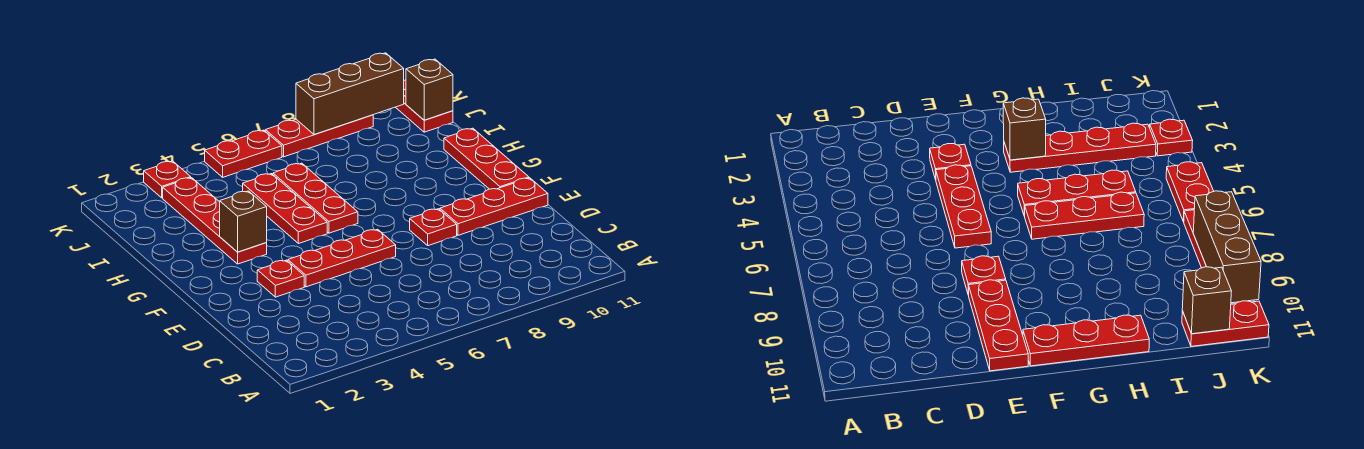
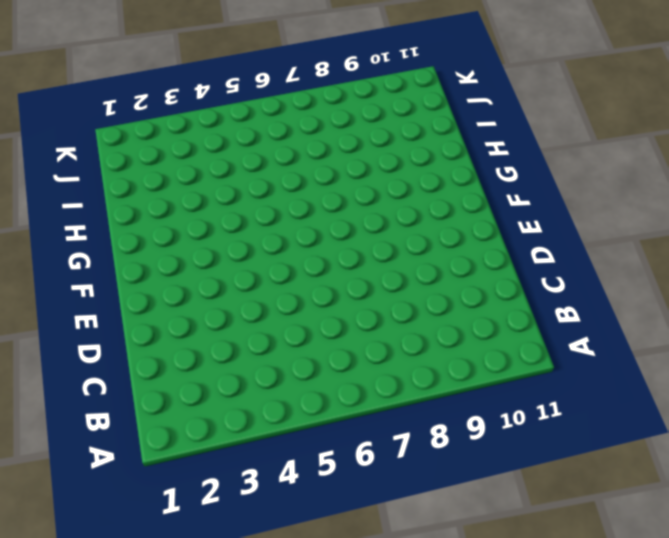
none -> red 1x1 plate [257,260,304,297]
none -> red 1x3 plate [288,229,396,287]
none -> red 1x1 plate [410,209,457,246]

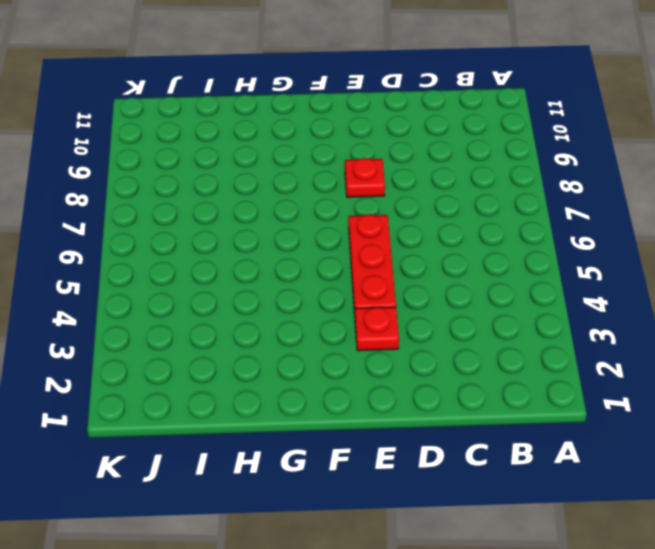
none -> red 1x3 plate [440,178,548,235]
none -> red 1x3 plate [444,128,529,189]
none -> red 1x4 plate [163,178,267,264]

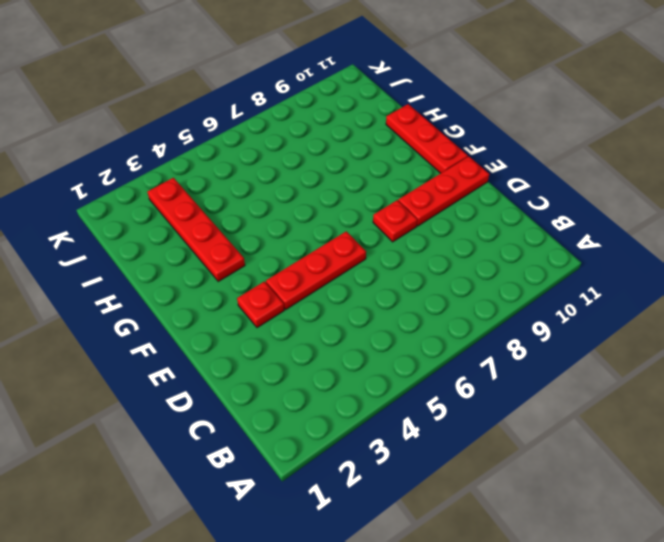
none -> red 1x3 plate [243,174,327,244]
none -> red 1x3 plate [273,163,358,233]
none -> red 1x2 plate [396,80,453,132]

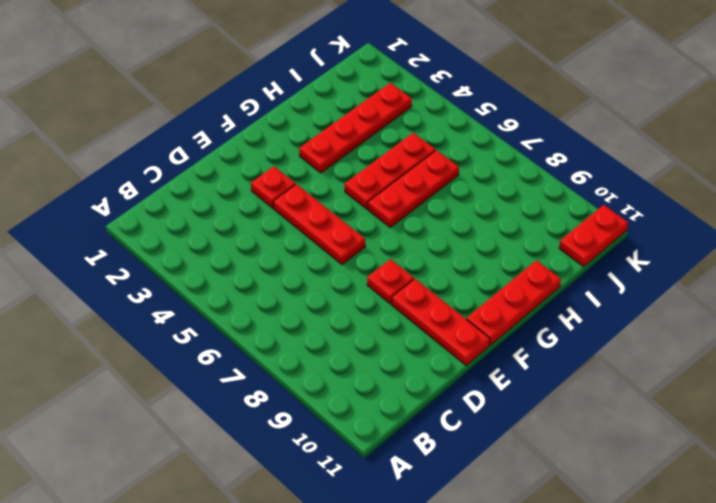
none -> red 1x1 plate [144,161,191,198]
none -> red 1x2 plate [205,130,282,177]
none -> red 1x3 plate [265,115,373,157]

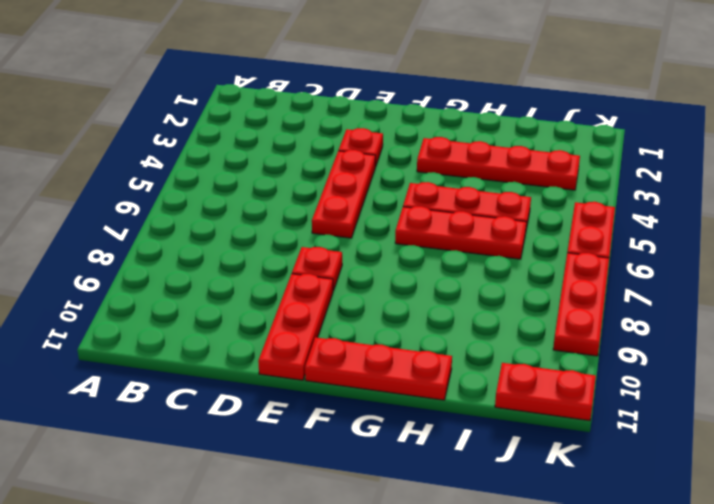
none -> red 1x1 plate [144,161,191,198]
none -> brown 1x1 brick [220,191,267,252]
none -> brown 1x1 brick [406,59,453,120]

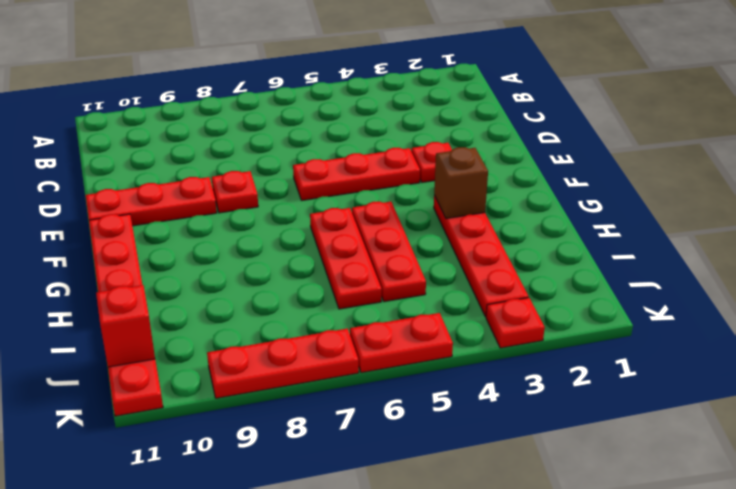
red 1x1 brick [96,285,155,367] -> brown 1x1 brick [406,59,453,120]
none -> brown 1x3 brick [296,53,404,134]

